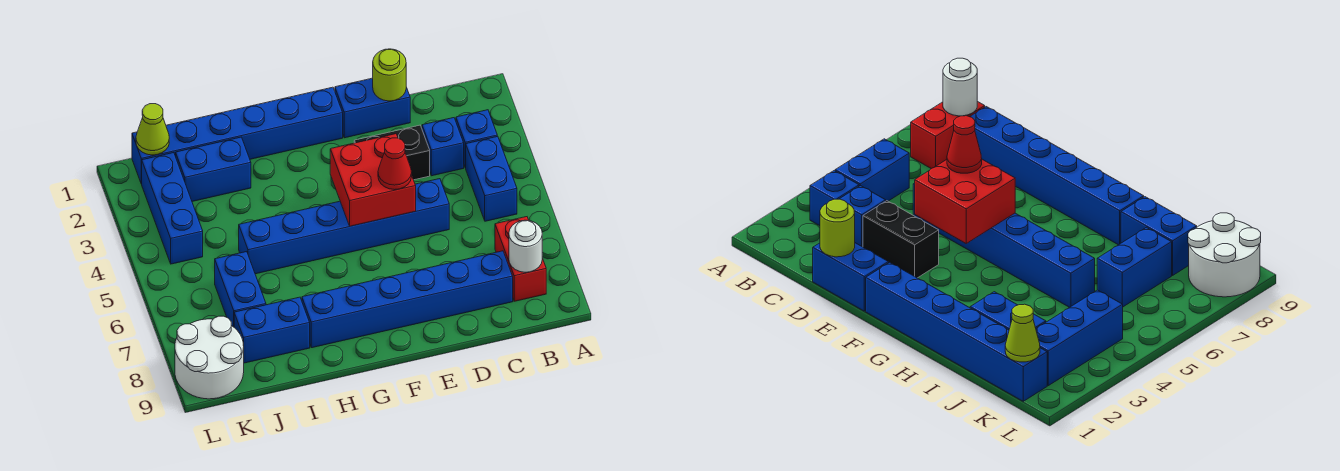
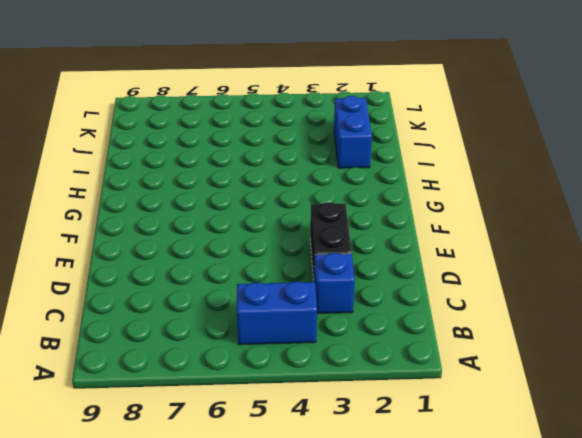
none -> blue 1x1 brick [456,110,497,168]
none -> red 1x2 brick [495,217,546,301]
none -> blue 1x6 brick [302,251,513,348]

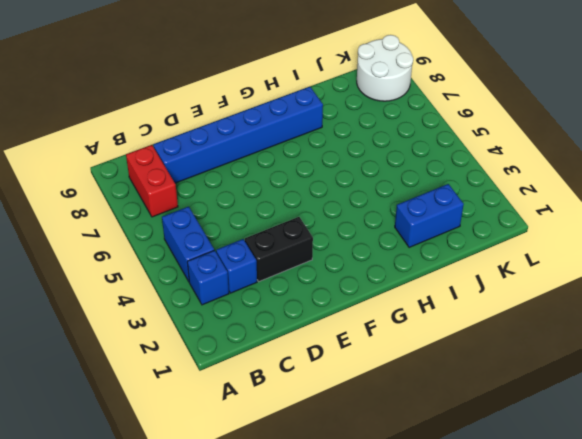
none -> blue 1x2 brick [335,78,410,138]
none -> blue 1x6 brick [239,179,449,274]
none -> blue 1x6 brick [132,87,343,184]

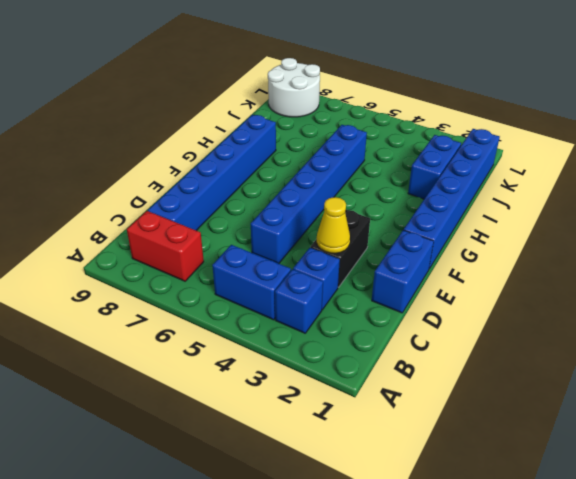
yellow 1x1 cone [317,197,350,253] -> none
none -> blue 1x2 brick [234,297,310,363]
none -> blue 1x2 brick [215,252,266,327]
none -> blue 1x3 brick [142,153,203,264]

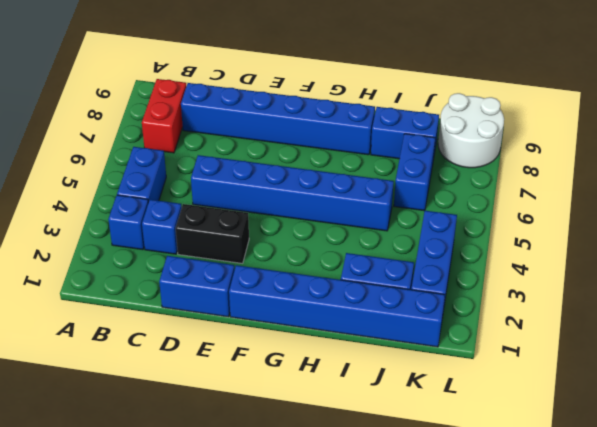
none -> white 1x1 round brick [509,220,542,272]
none -> lime 1x1 round brick [373,49,406,101]
none -> red 2x2 brick [330,134,416,226]

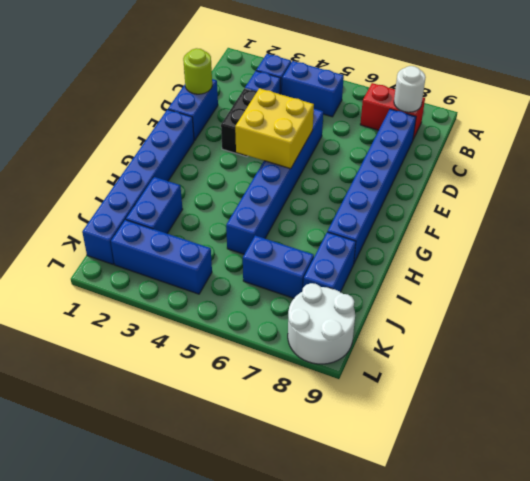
yellow 2x2 brick [235,88,314,169] -> red 2x2 brick [330,134,416,226]
none -> lime 1x1 cone [136,104,169,155]
none -> red 1x1 cone [378,138,412,190]

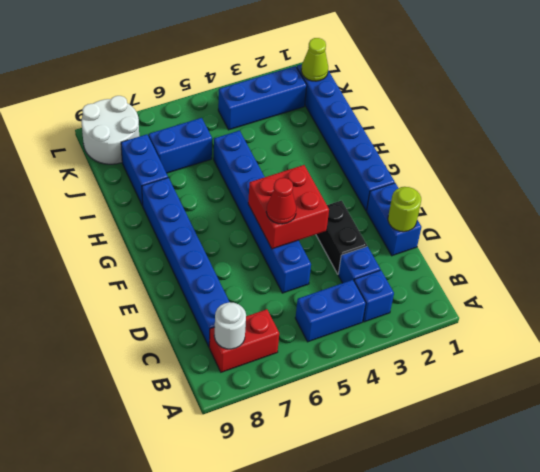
none -> blue 1x2 brick [176,137,251,201]

